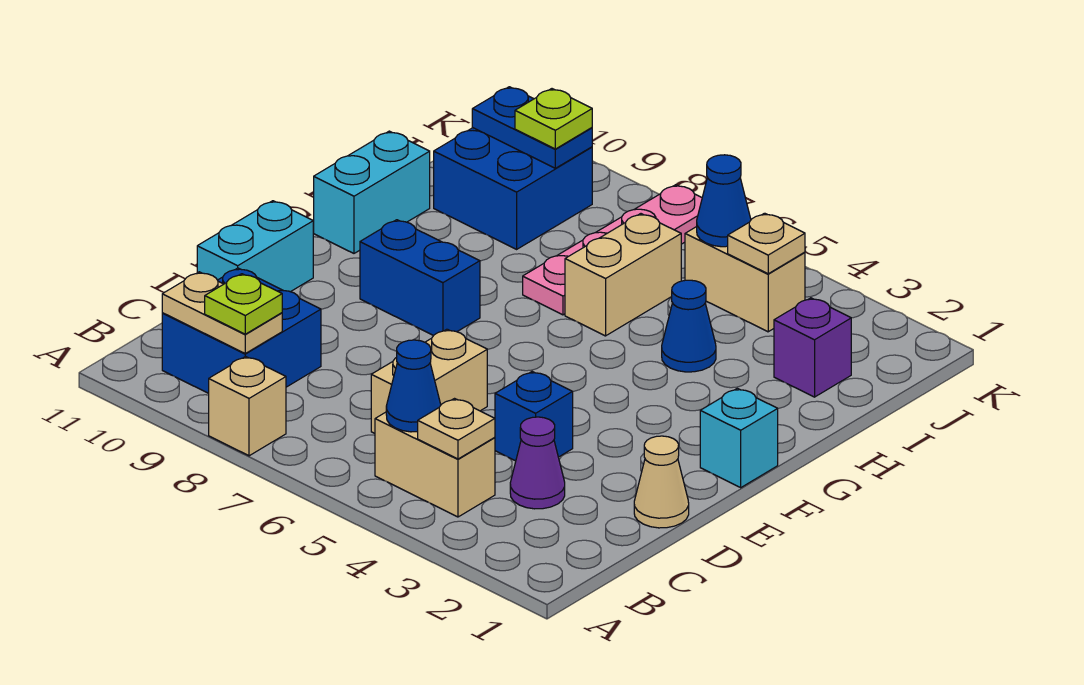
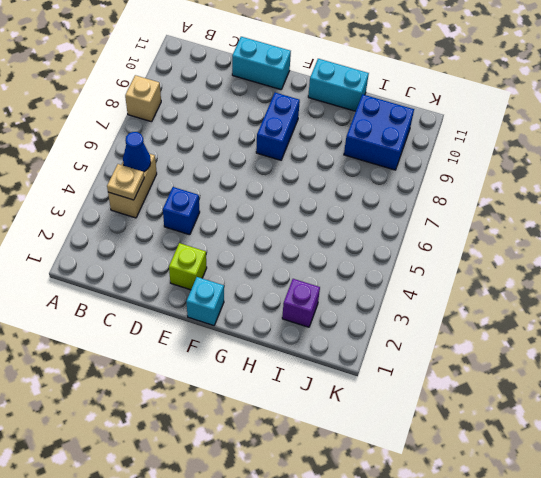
lime 1x1 brick [169,243,207,290] -> none
none -> blue 2x2 brick [162,268,321,393]
none -> purple 1x1 cone [510,417,565,509]
none -> tan 1x2 brick [371,329,487,433]

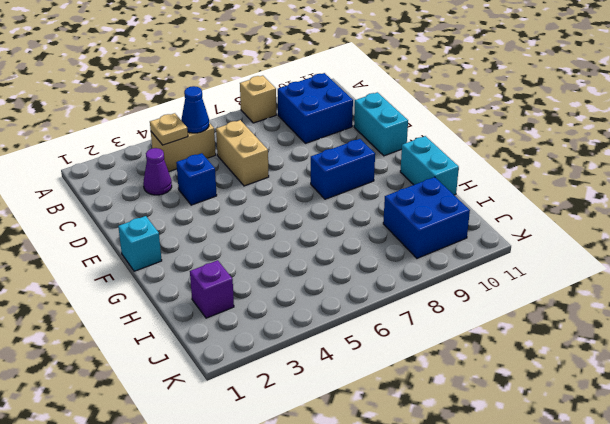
none -> tan 1x1 cone [634,436,689,528]
none -> blue 1x1 cone [662,280,716,372]
none -> tan 1x2 brick [565,214,681,336]

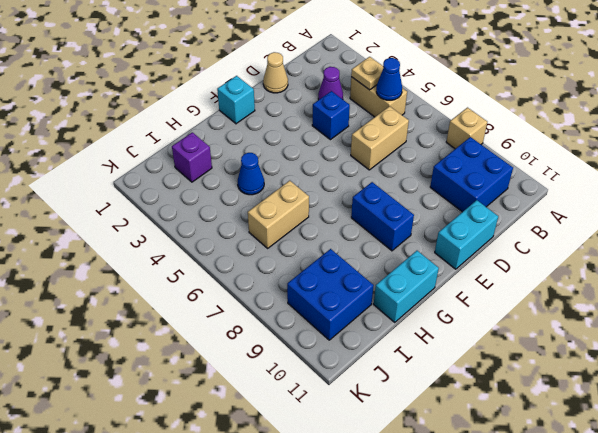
none -> pink 1x4 plate [523,185,702,315]
none -> tan 1x2 brick [685,227,805,332]
none -> tan 1x2 plate [162,272,282,353]

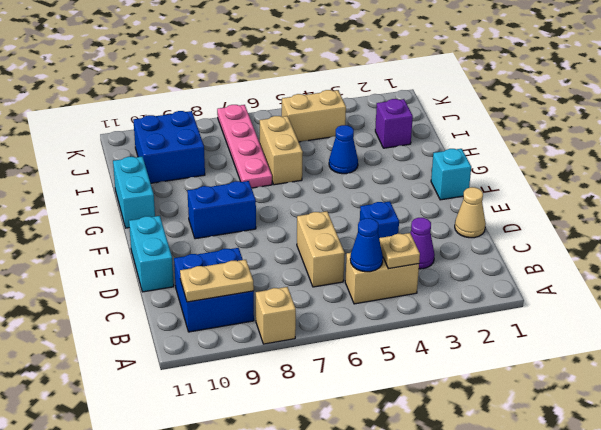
none -> tan 1x1 plate [728,213,805,274]
none -> blue 1x1 cone [697,155,751,247]
none -> blue 1x2 plate [472,87,592,168]

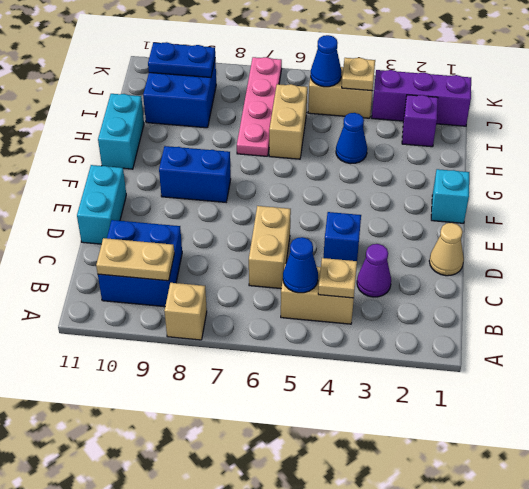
purple 1x3 brick [372,70,471,126] -> none
none -> lime 1x1 plate [205,274,282,334]
none -> lime 1x1 plate [515,89,592,149]

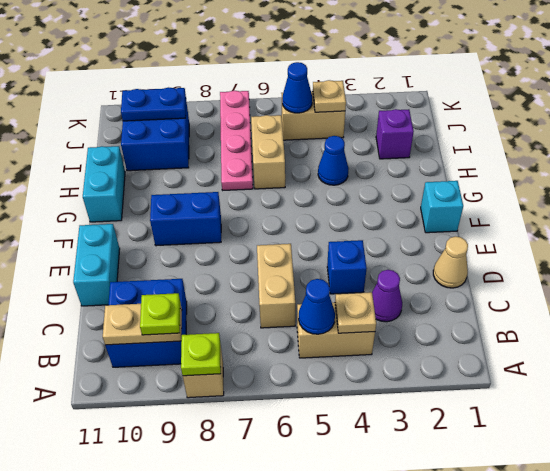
lime 1x1 plate [181,333,221,376] -> lime 1x1 plate moved to [515,89,592,149]

